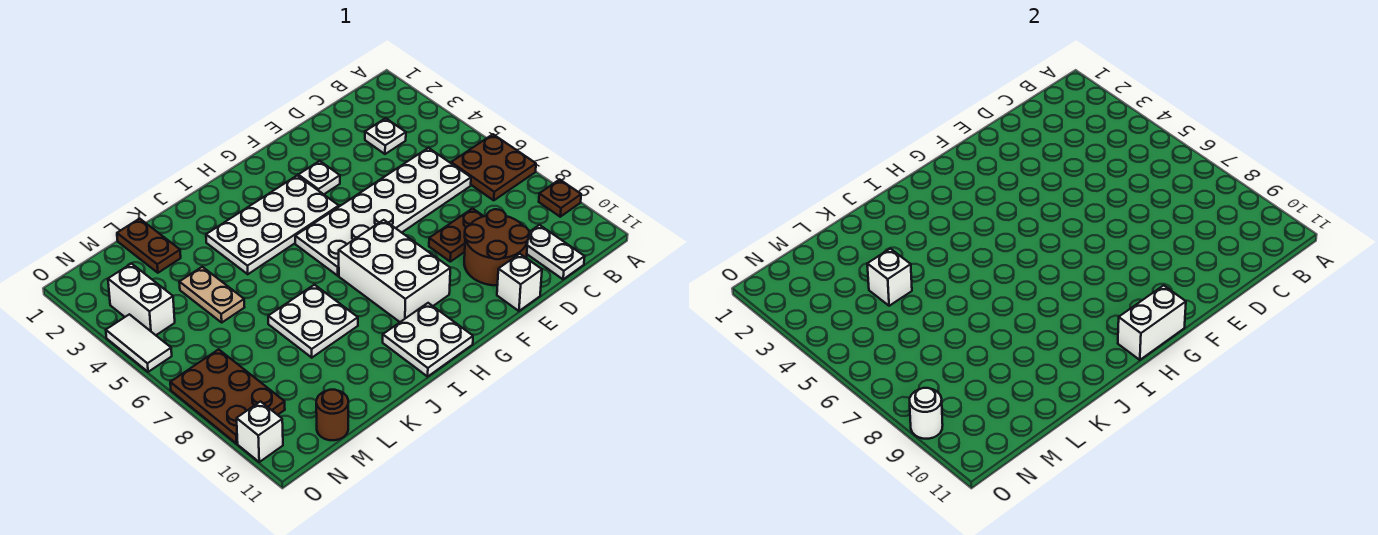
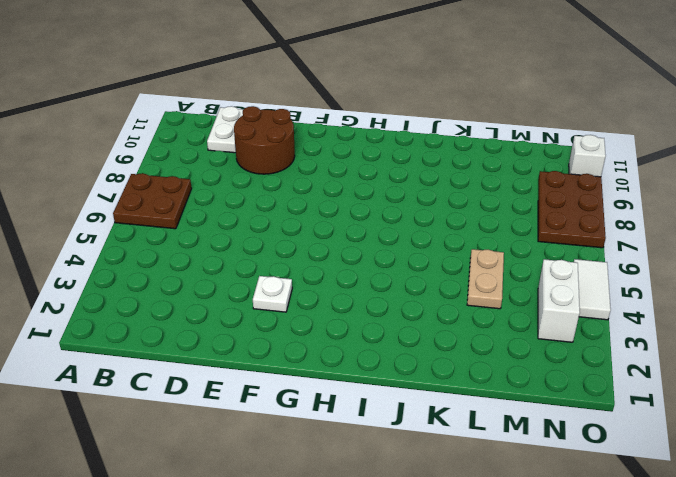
none -> brown 1x1 plate [539,180,581,217]
none -> white 1x1 plate [365,118,406,154]
none -> white 2x6 plate [295,148,471,276]

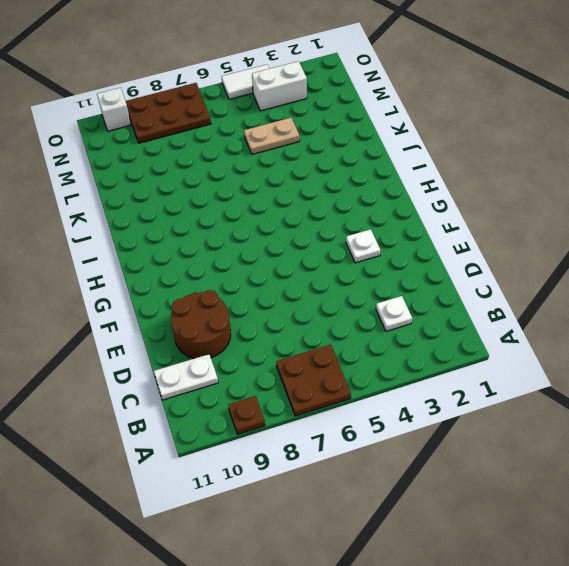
none -> white 2x6 plate [295,148,471,276]
none -> brown 1x2 plate [429,209,484,262]
none -> white 1x1 brick [497,254,542,311]

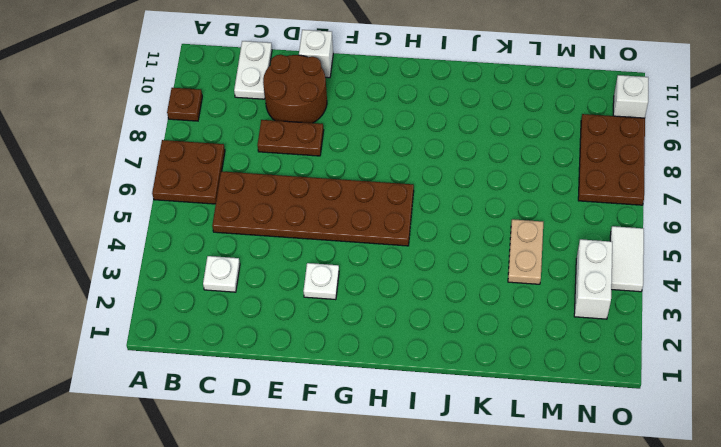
brown 2x6 plate [212,171,414,246] -> white 2x6 plate [295,148,471,276]
none -> white 2x4 plate [206,175,339,274]
none -> white 2x3 brick [339,220,450,322]
none -> white 2x2 plate [383,303,473,377]

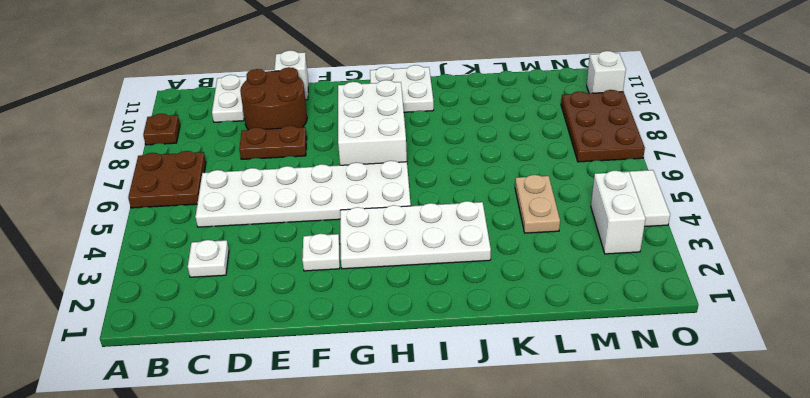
none -> white 2x2 plate [268,285,358,358]
none -> brown 1x2 plate [117,219,181,273]
none -> brown 1x1 round brick [316,390,348,440]

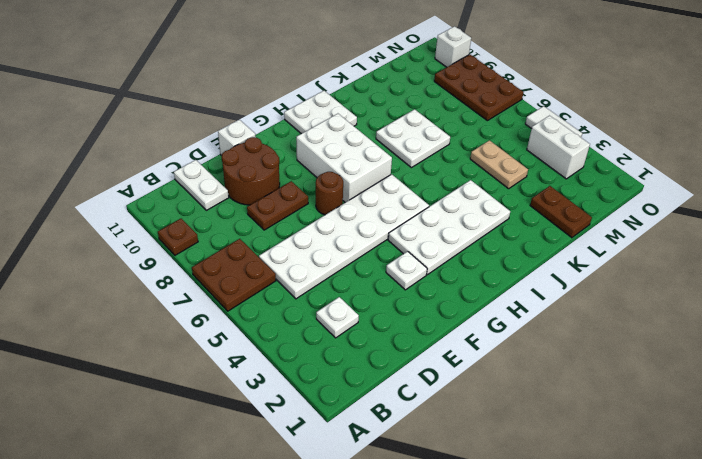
brown 1x1 round brick [316,172,343,215] -> brown 1x1 round brick moved to [316,390,348,440]
none -> white 1x2 brick [1118,285,1186,360]
none -> white 1x1 brick [867,249,912,306]
none -> white 1x1 round brick [910,388,943,439]

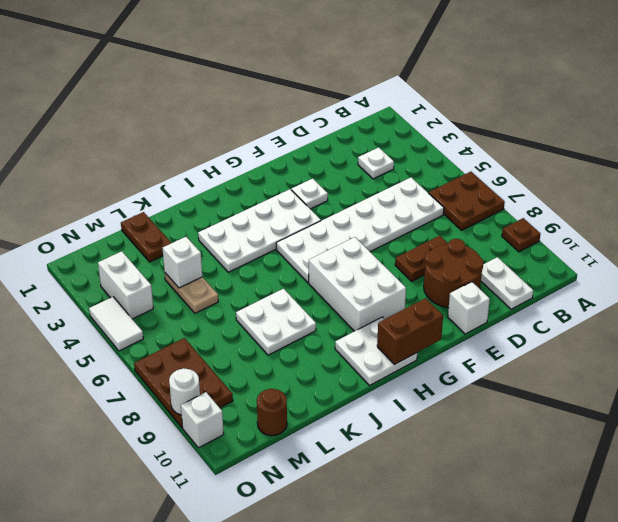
brown 1x2 brick [377,298,443,365] -> white 1x2 brick [1118,285,1186,360]

